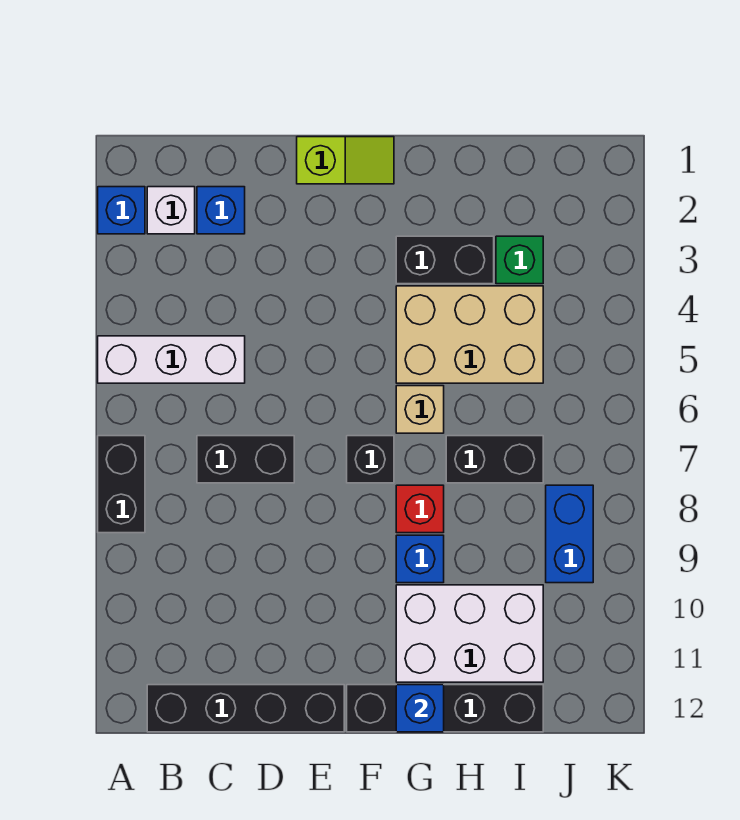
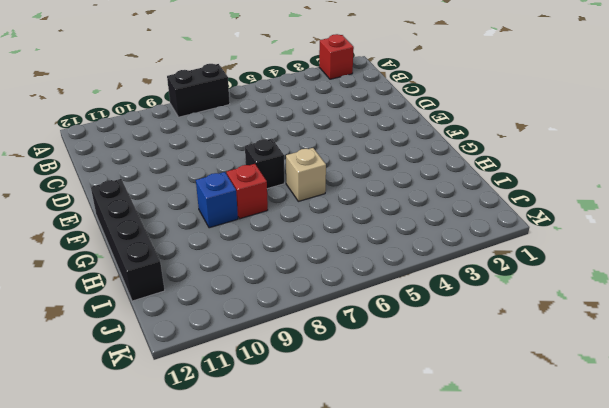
red 1x1 brick [319,34,354,79] -> blue 1x1 brick [98,187,145,234]
none -> white 1x3 brick [98,336,245,383]
none -> white 1x1 brick [147,187,195,234]
none -> black 1x4 brick [147,685,344,732]

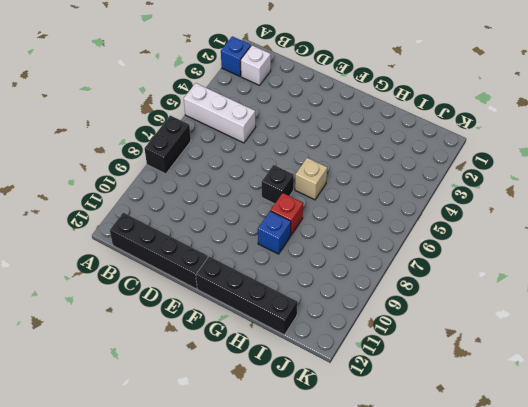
none -> blue 1x1 brick [197,187,245,234]
none -> black 1x2 brick [197,436,294,483]
none -> lime 1x2 slope [297,137,394,184]

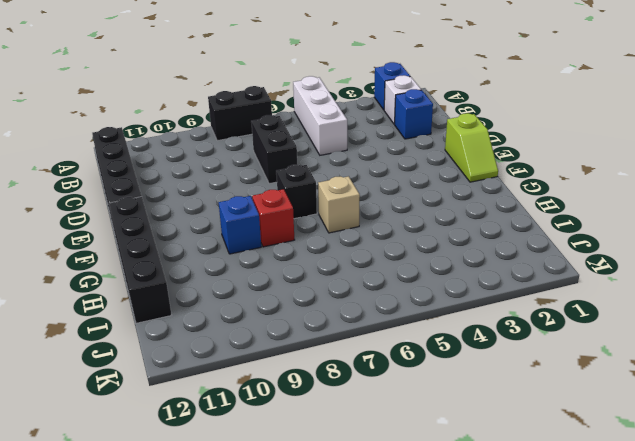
none -> black 1x2 brick [396,236,494,284]
none -> tan 2x3 brick [396,286,543,383]
none -> white 2x3 brick [396,585,543,682]

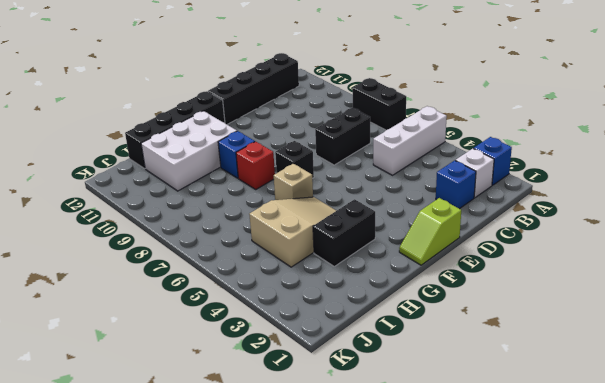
tan 2x3 slope [249,197,336,267] -> tan 2x3 brick [396,286,543,383]
none -> black 1x2 brick [446,436,543,483]
none -> green 1x1 brick [496,236,543,284]
none -> blue 1x2 brick [546,485,593,583]

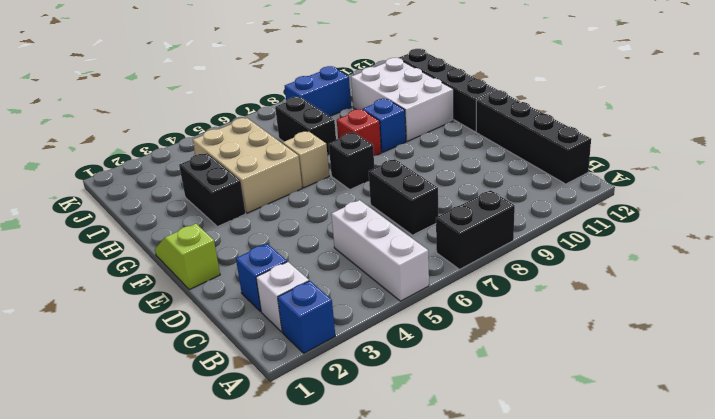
none -> green 1x1 brick [496,236,543,284]
none -> blue 1x1 brick [396,685,444,732]

